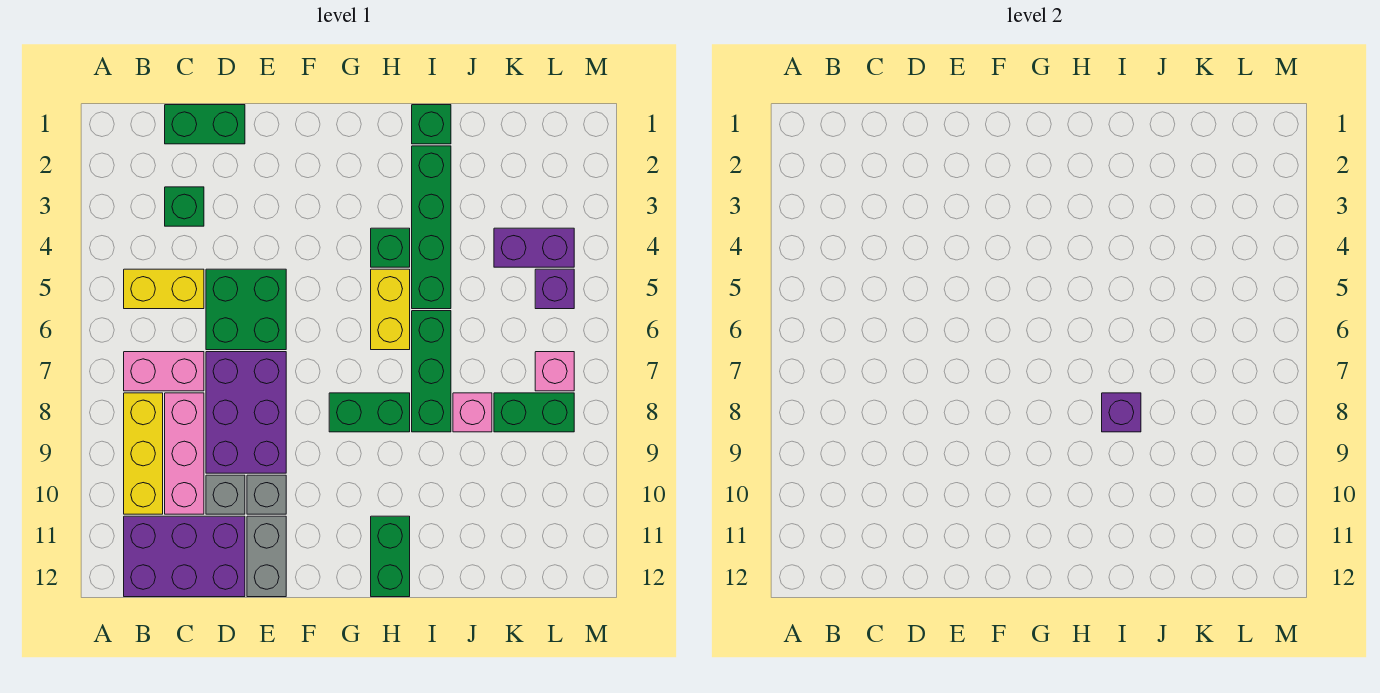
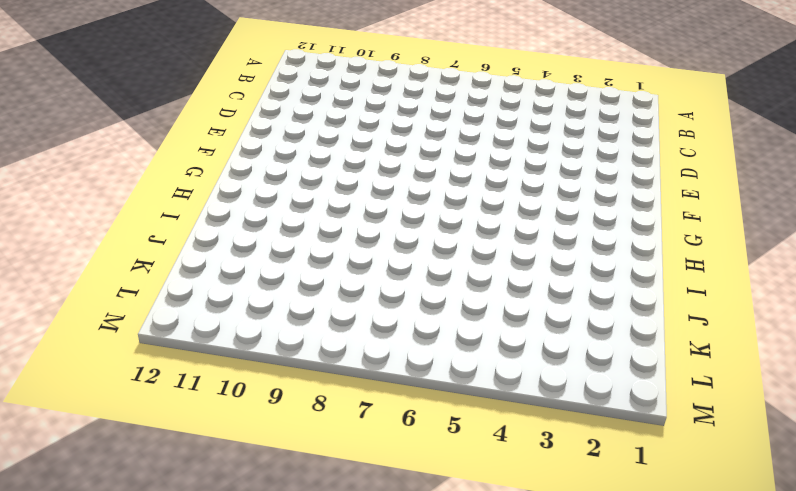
none -> yellow 1x2 brick [124,269,204,309]
none -> pink 1x2 brick [124,352,204,391]
none -> yellow 1x3 brick [124,393,163,514]

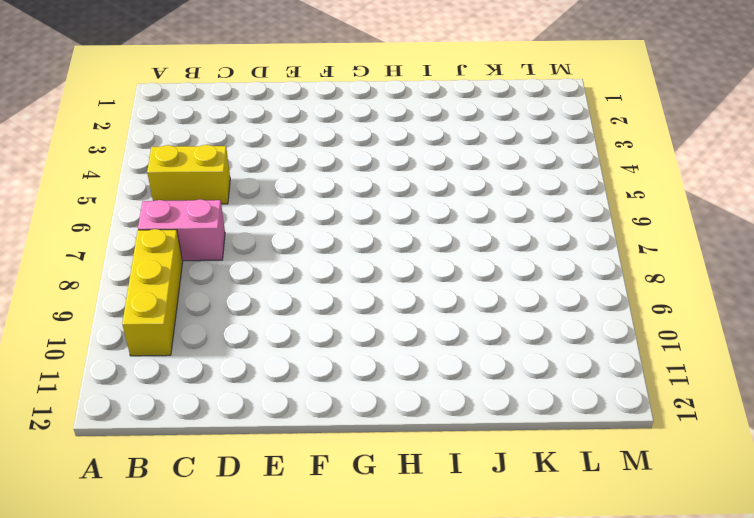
none -> purple 2x3 brick [124,516,245,597]
none -> green 1x2 brick [165,105,245,144]
none -> green 1x1 brick [165,187,204,226]

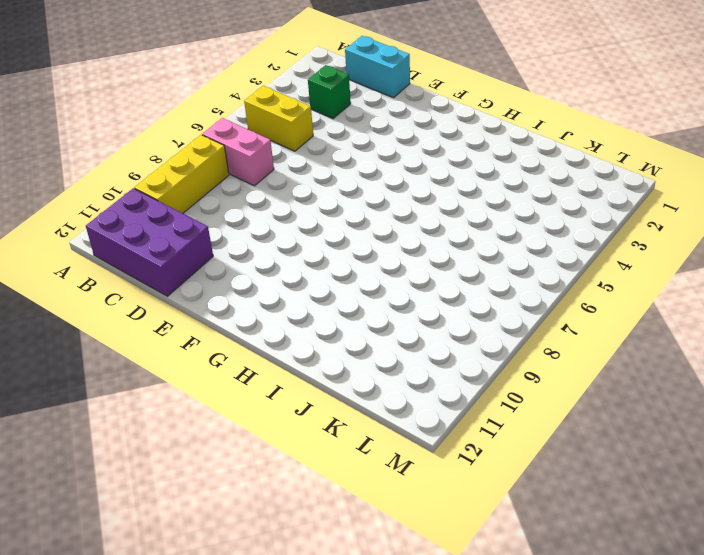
cyan 1x2 brick [345,36,410,98] -> green 1x2 brick [165,105,245,144]
none -> pink 1x3 brick [165,393,204,514]
none -> green 2x2 brick [206,269,286,350]
none -> purple 2x3 brick [206,352,286,473]

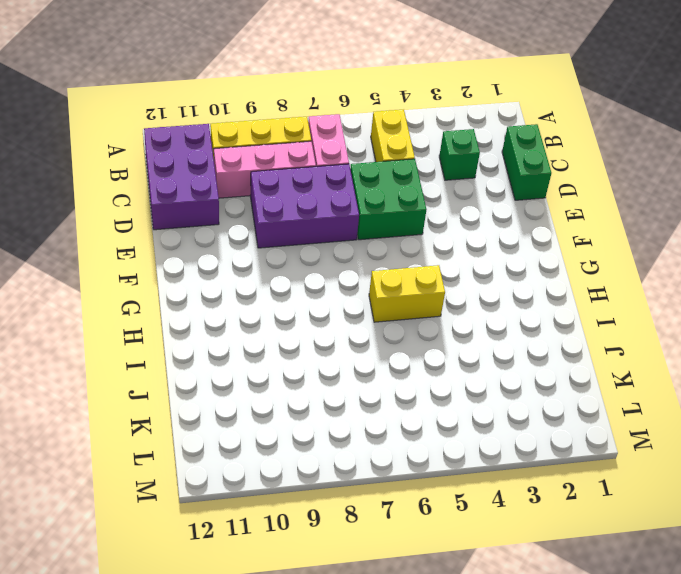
none -> grey 1x1 brick [206,475,245,514]
none -> grey 1x1 brick [247,475,286,514]
none -> grey 1x2 brick [247,516,286,597]

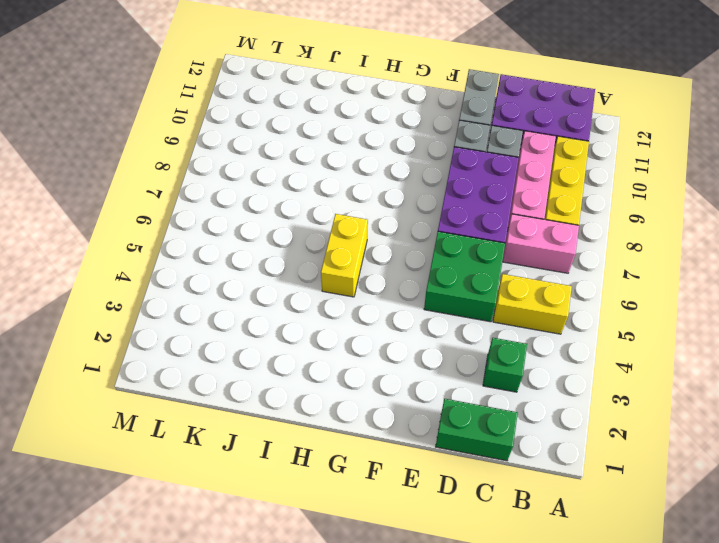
none -> green 1x2 brick [329,393,410,432]
none -> green 1x1 brick [371,228,410,267]
none -> green 1x2 brick [371,516,410,597]

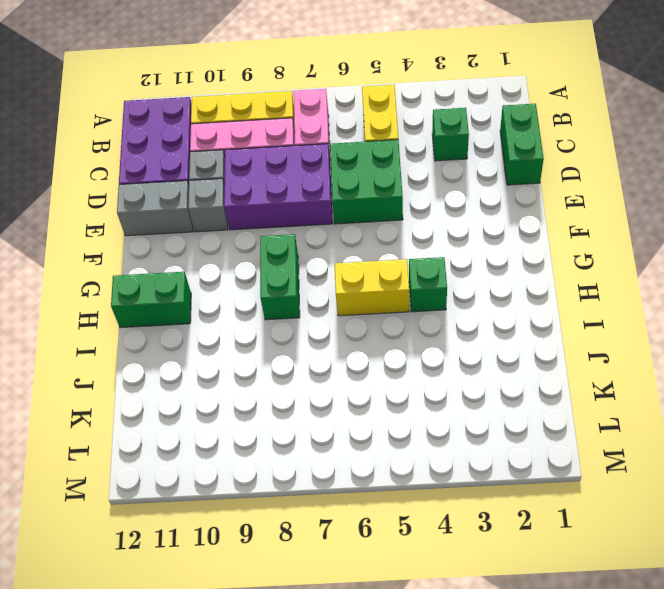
none -> green 1x1 brick [412,105,451,144]
none -> green 1x4 brick [412,146,451,309]
none -> green 1x3 brick [412,311,451,432]

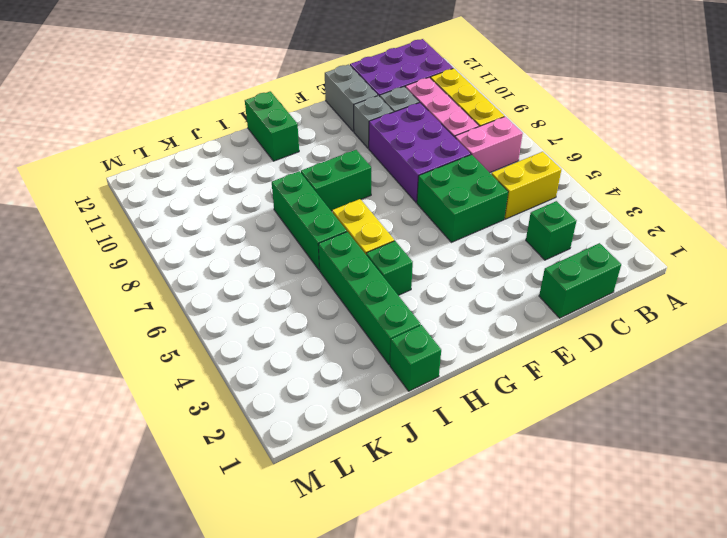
none -> pink 1x1 brick [453,393,492,432]
none -> purple 1x2 brick [494,228,574,267]
none -> green 1x2 brick [494,393,574,432]

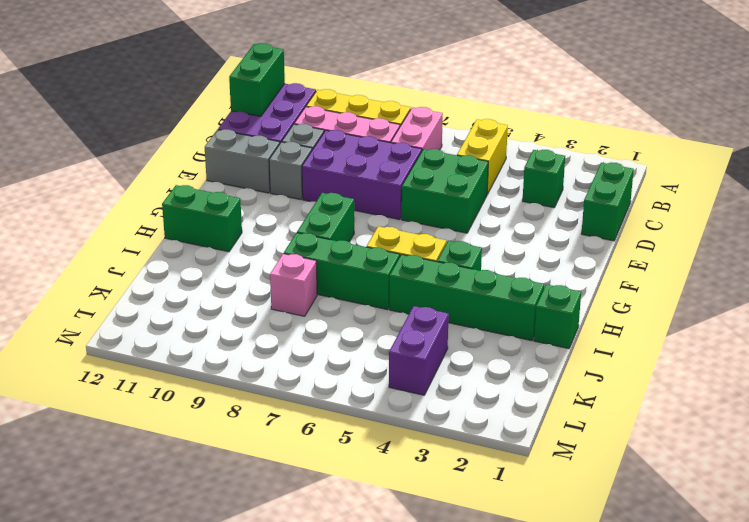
green 1x2 brick [229,43,285,116] -> green 1x2 brick moved to [494,393,574,432]
none -> purple 1x1 brick [535,269,574,309]
none -> pink 1x1 brick [535,352,574,391]
none -> purple 1x1 brick [1102,393,1141,432]

